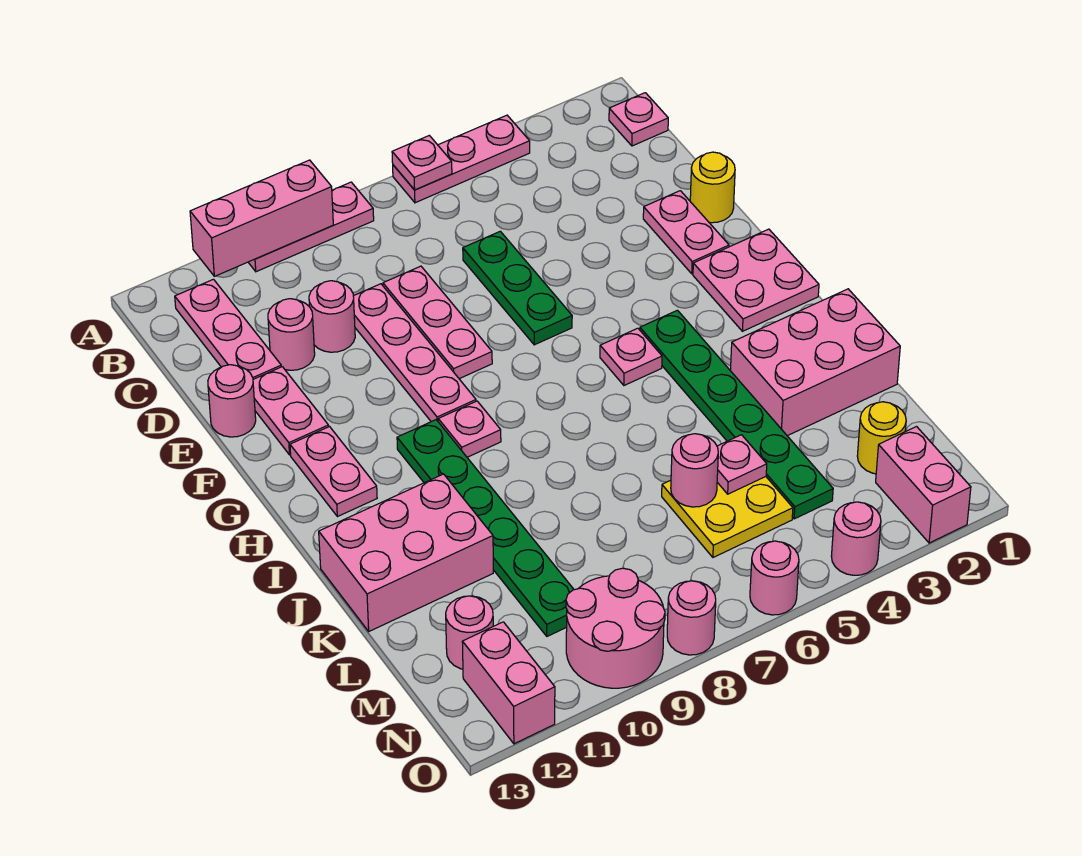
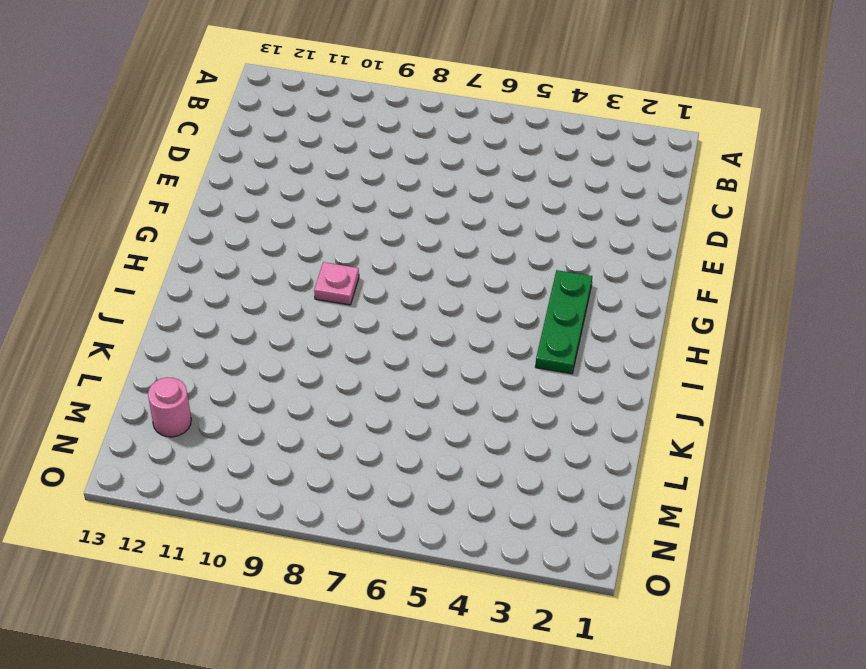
green 1x3 plate [536,270,592,374] -> green 1x3 plate moved to [463,231,572,345]
none -> pink 1x3 plate [393,115,530,203]
none -> pink 1x3 plate [248,182,374,272]
none -> pink 1x1 plate [609,93,668,146]
none -> pink 1x3 plate [175,279,281,379]

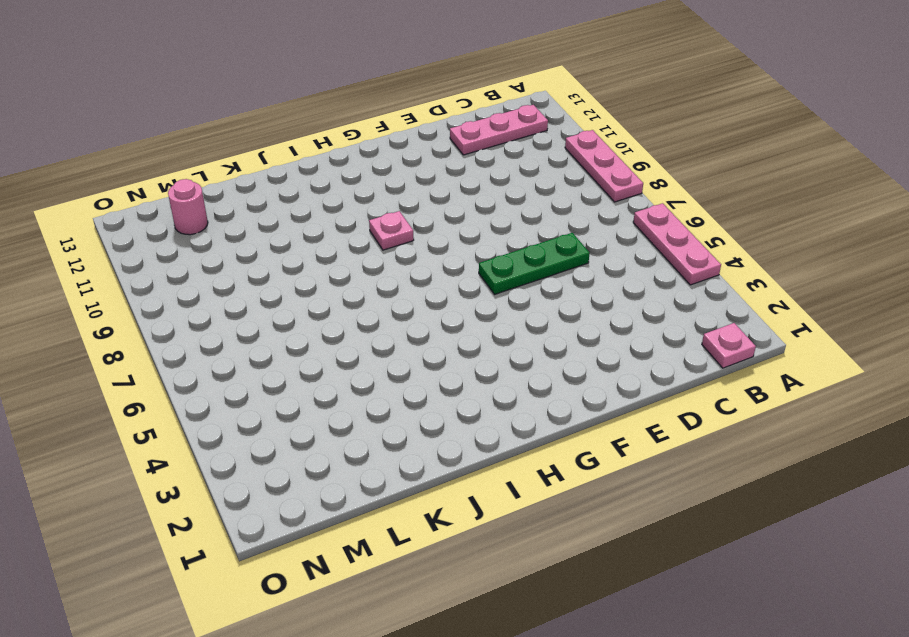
none -> pink 1x3 plate [383,266,492,379]
none -> pink 1x4 plate [353,284,476,422]
none -> pink 1x1 round brick [309,281,355,352]
none -> pink 1x1 round brick [268,299,315,370]

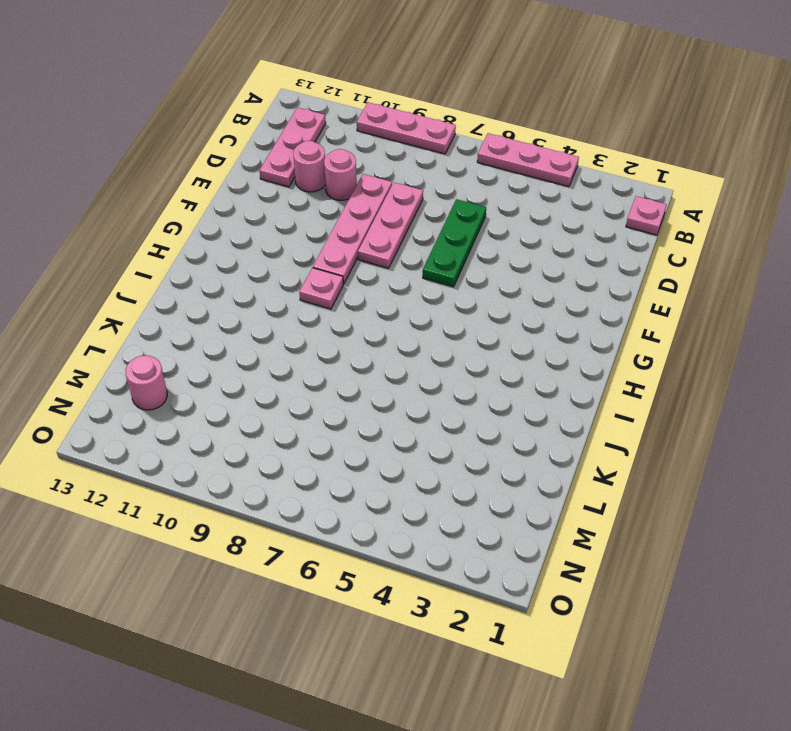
none -> yellow 1x1 round brick [690,152,735,223]
none -> pink 1x2 plate [643,191,729,274]
none -> pink 1x2 plate [253,367,329,455]
none -> pink 1x1 round brick [208,365,256,437]

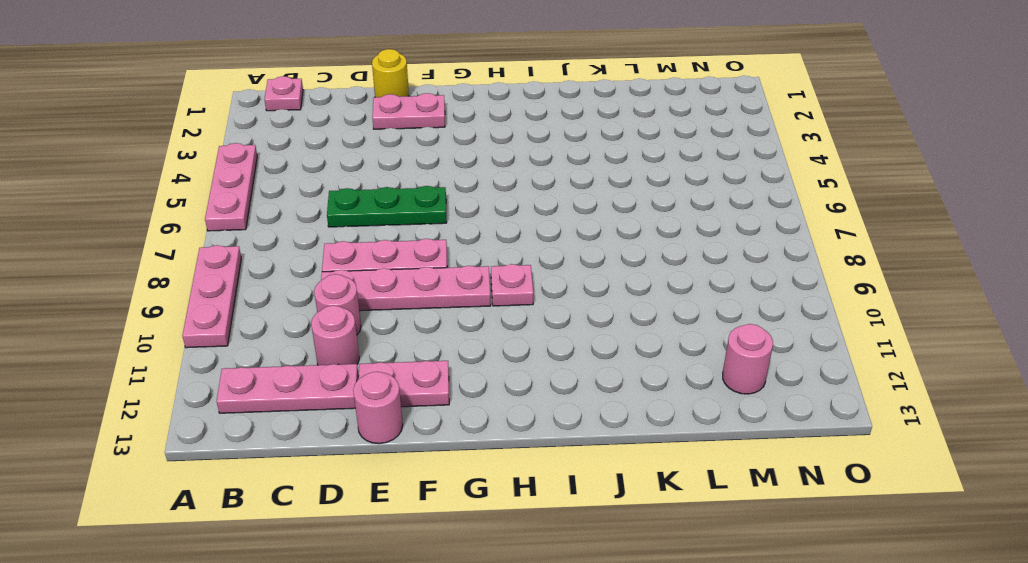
none -> pink 2x2 plate [693,229,819,331]
none -> pink 1x2 plate [290,427,377,517]
none -> green 1x6 plate [640,310,833,519]
none -> pink 1x1 plate [600,328,662,385]

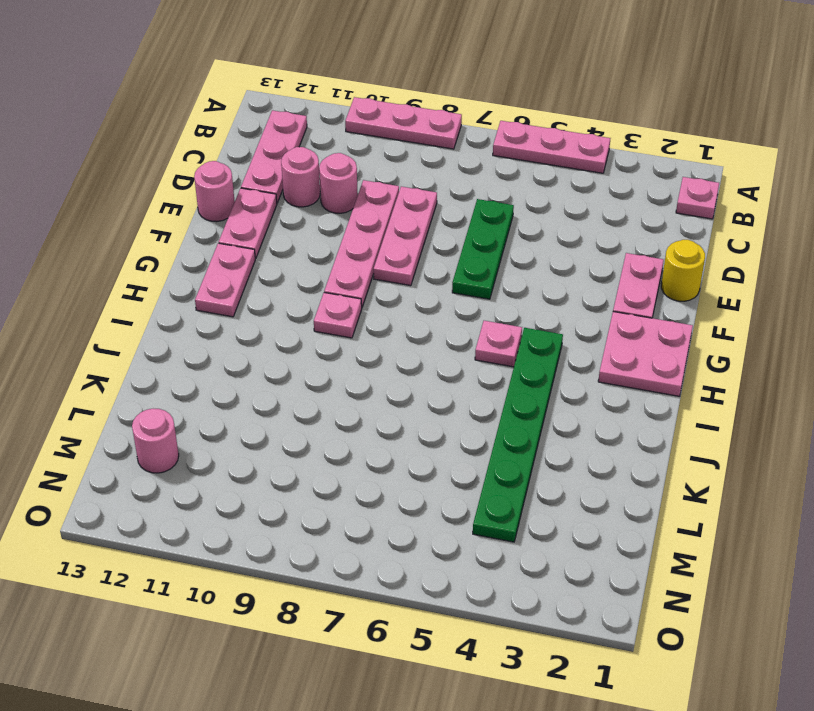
none -> green 1x6 plate [397,420,574,636]
none -> pink 2x3 brick [730,289,900,436]
none -> pink 2x3 brick [319,474,493,631]
none -> yellow 2x2 plate [662,477,793,557]

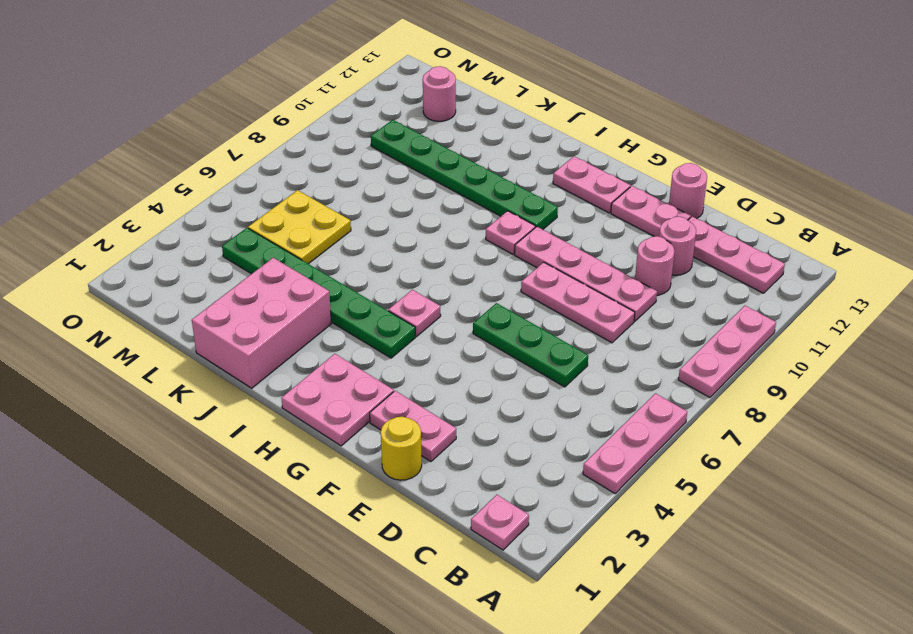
none -> pink 2x3 brick [319,474,493,631]
none -> yellow 1x1 round brick [857,402,906,474]
none -> pink 1x2 brick [876,427,971,543]
none -> pink 2x2 round brick [566,568,665,688]

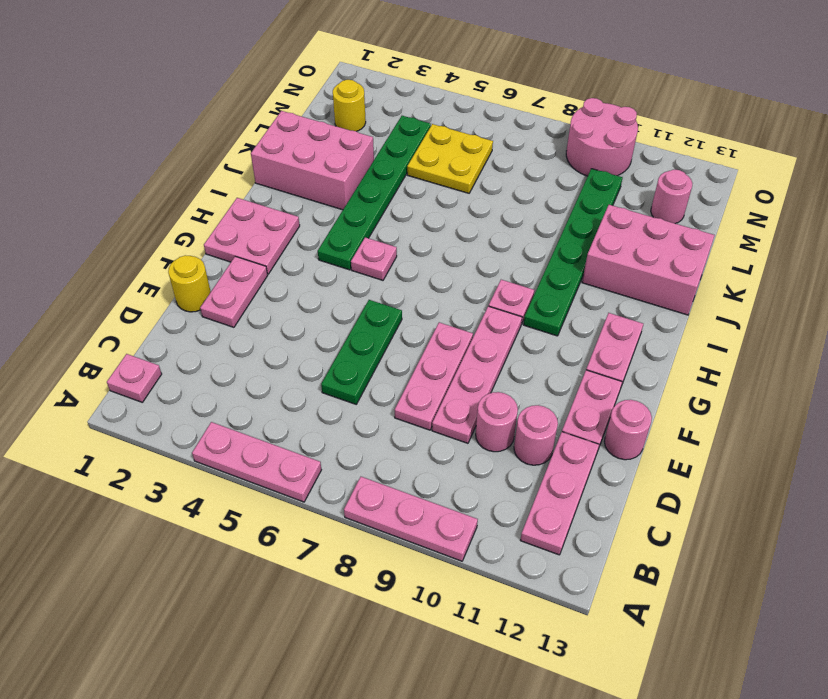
none -> pink 1x2 brick [876,427,971,543]
none -> pink 1x2 brick [462,622,555,744]
none -> pink 1x1 round brick [831,502,881,575]
none -> pink 1x1 round brick [750,541,799,615]

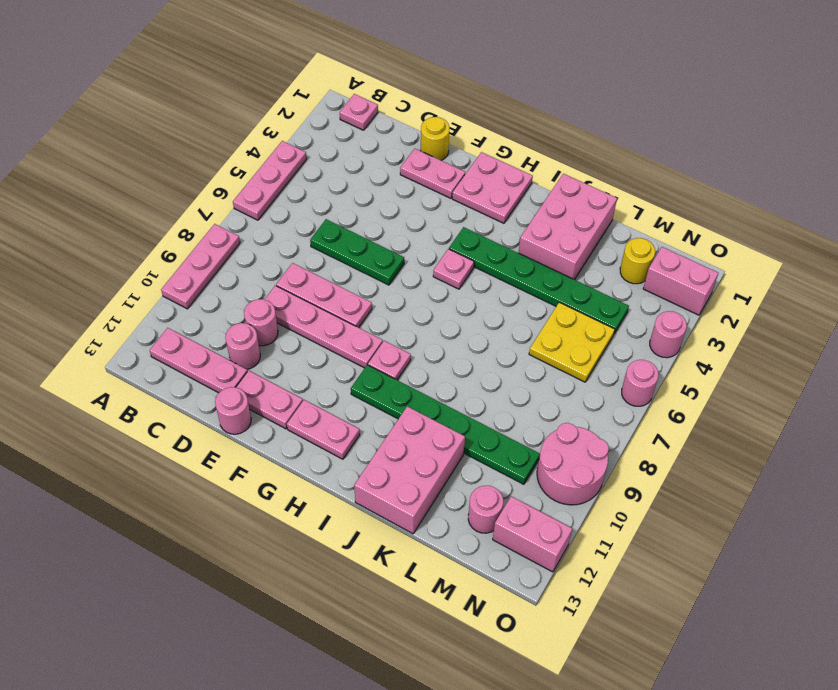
none -> pink 1x1 round brick [667,581,716,655]
none -> pink 1x1 plate [392,135,452,190]
none -> pink 1x3 brick [190,160,333,276]
none -> pink 1x1 plate [717,435,767,494]

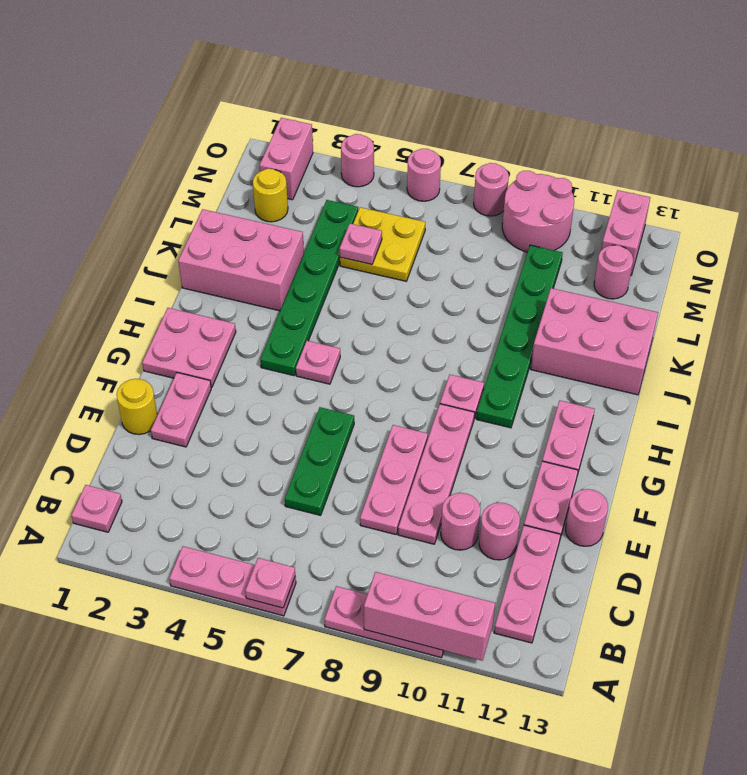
none -> pink 1x1 round brick [671,434,718,507]

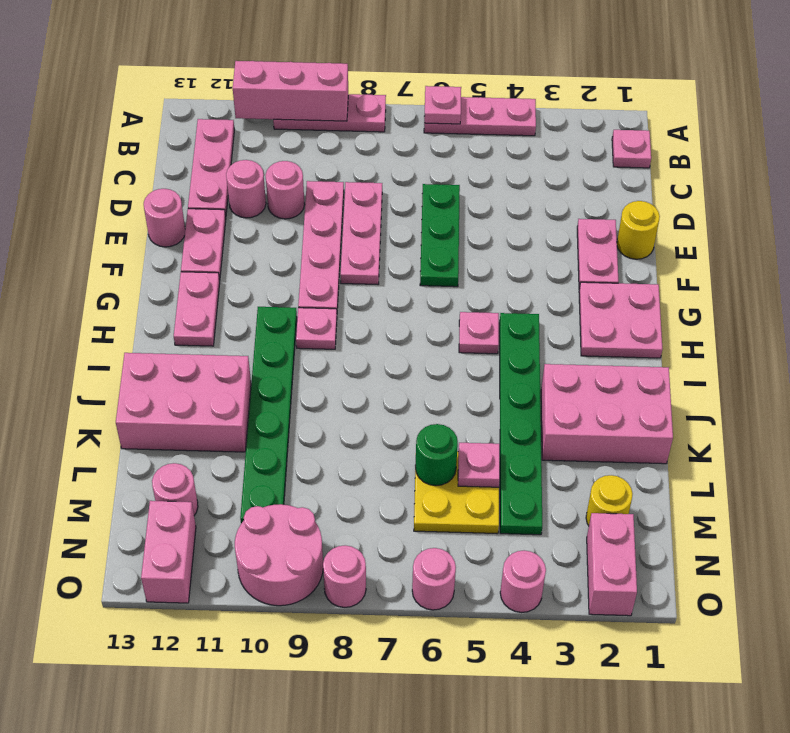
green 1x1 round brick [415,424,458,486] -> pink 1x1 round brick [671,434,718,507]

